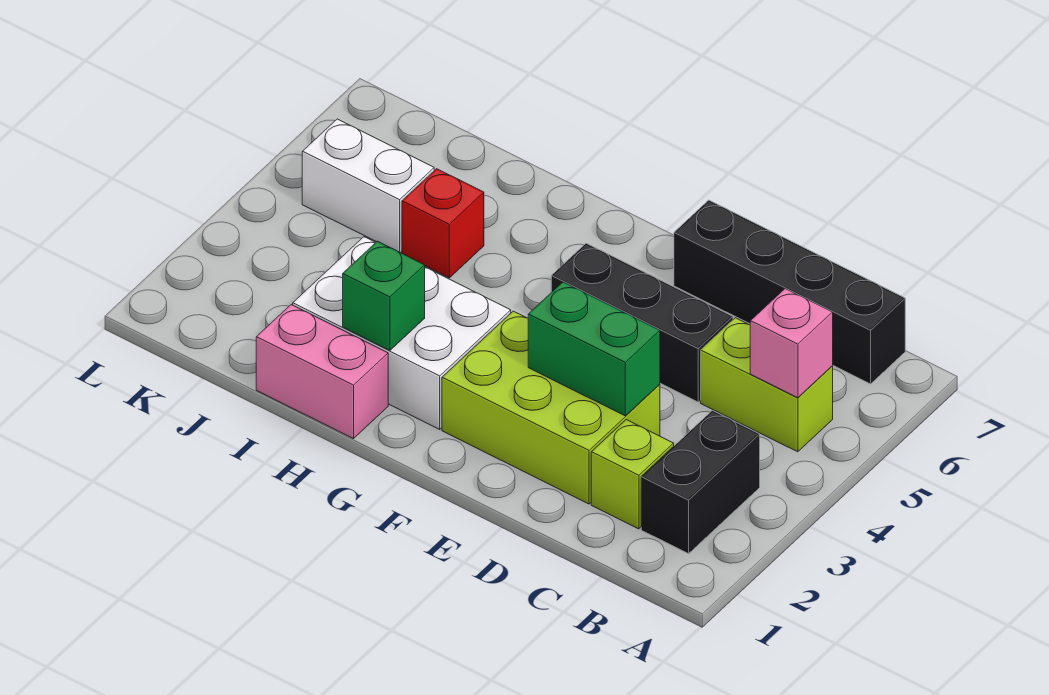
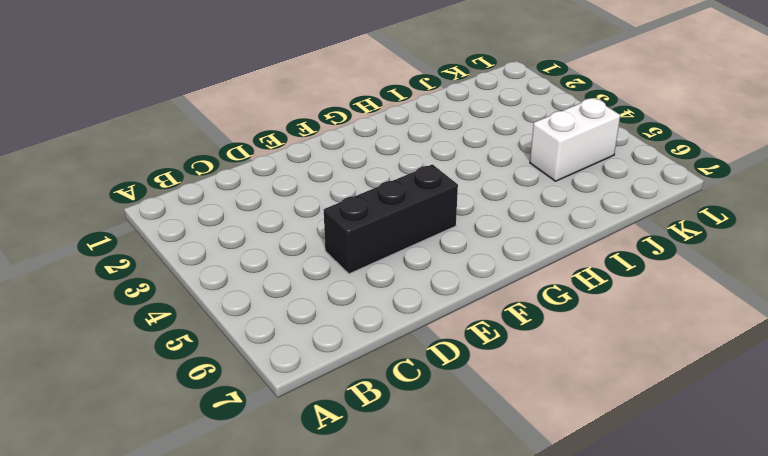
none -> black 1x2 brick [641,411,760,554]
none -> lime 1x2 brick [701,318,833,452]
none -> black 1x4 brick [674,200,905,384]

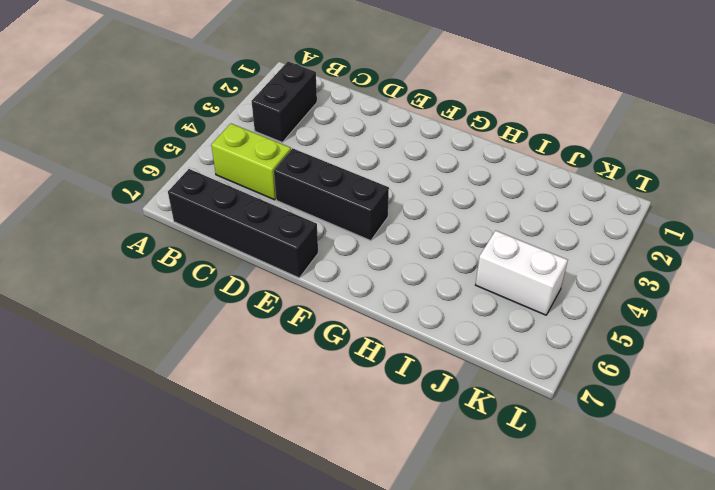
none -> lime 1x1 brick [591,420,674,529]
none -> lime 2x3 brick [442,311,660,504]
none -> white 2x3 brick [293,237,511,429]

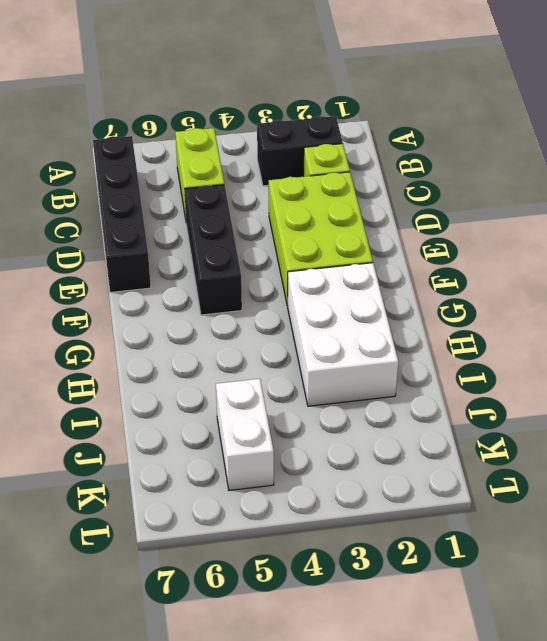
none -> pink 1x2 brick [256,305,388,439]
none -> red 1x1 brick [402,169,484,278]
none -> pink 1x1 brick [750,289,833,398]

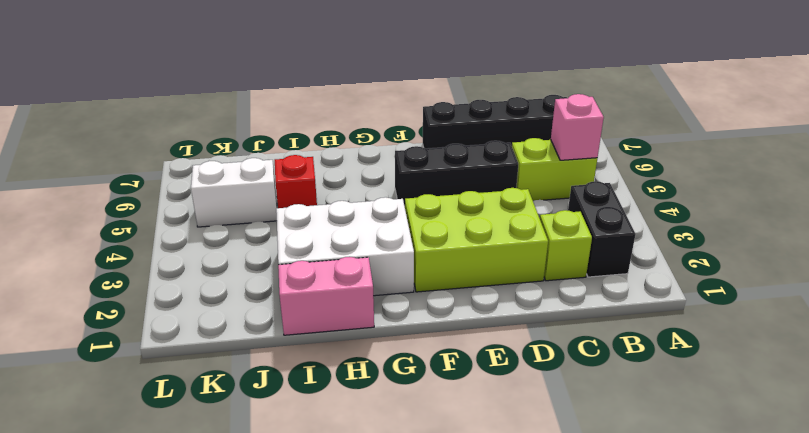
none -> green 1x2 brick [528,282,660,416]
none -> green 1x1 brick [343,241,425,351]

